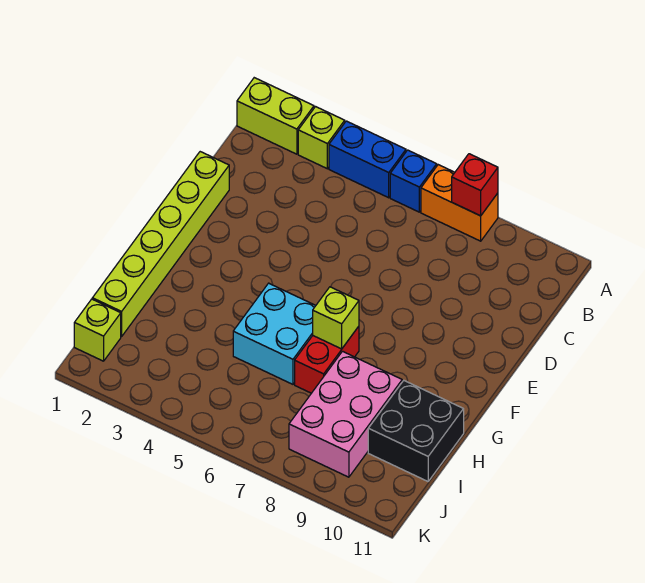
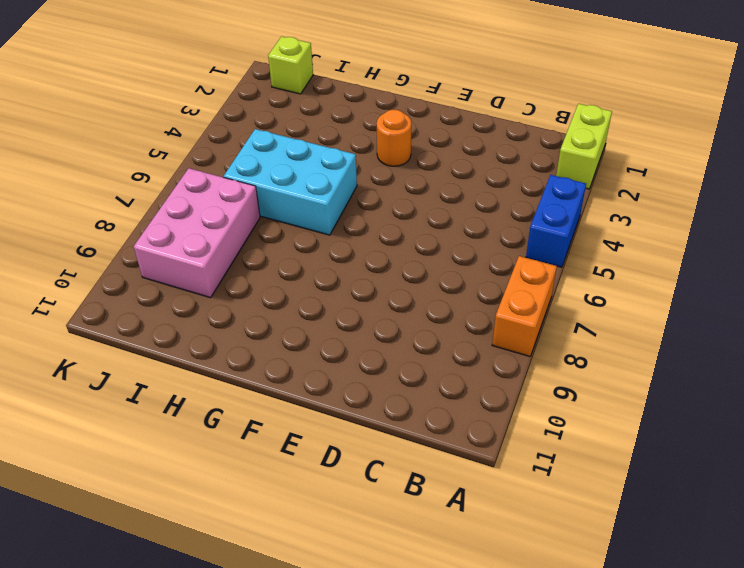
orange 1x1 round brick [377,110,411,166] -> none
cyan 2x3 brick [224,129,357,235] -> cyan 2x2 brick [233,283,316,384]
pink 2x3 brick [134,168,260,298] -> pink 2x3 brick turned to [289,351,402,477]
none -> lime 1x1 brick [298,107,345,169]
none -> blue 1x1 brick [390,150,437,212]
none -> lime 1x6 brick [92,152,229,337]

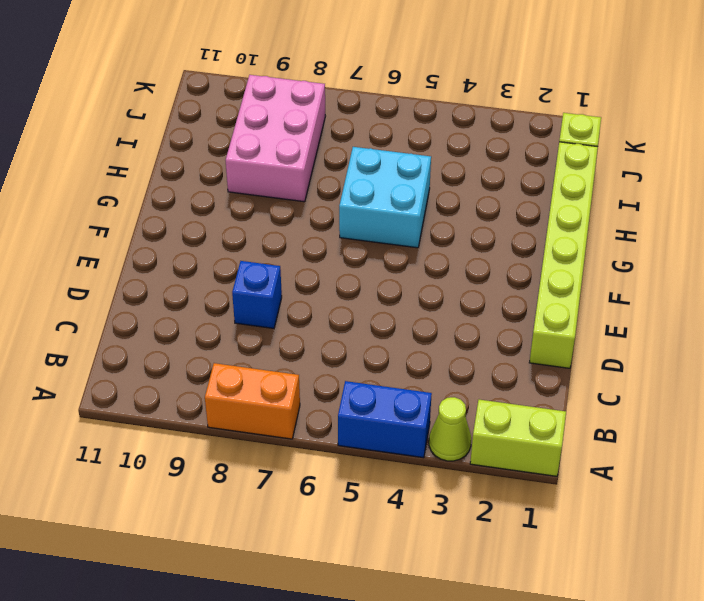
lime 1x1 cone [429,397,471,461] -> lime 1x1 brick [298,107,345,169]
blue 1x1 brick [232,261,282,328] -> blue 1x1 brick moved to [390,150,437,212]
none -> red 1x2 brick [295,326,359,393]
none -> black 2x2 brick [368,381,464,481]
none -> red 1x1 brick [452,154,498,216]

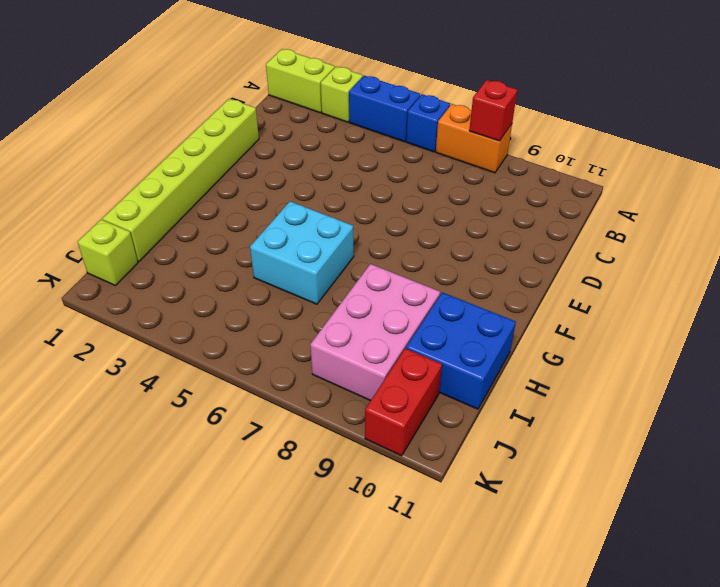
blue 2x2 brick [406,292,516,409] -> black 2x2 brick [368,381,464,481]
red 1x2 brick [365,348,442,456] -> red 1x2 brick moved to [295,326,359,393]
none -> lime 1x1 brick [313,287,359,349]

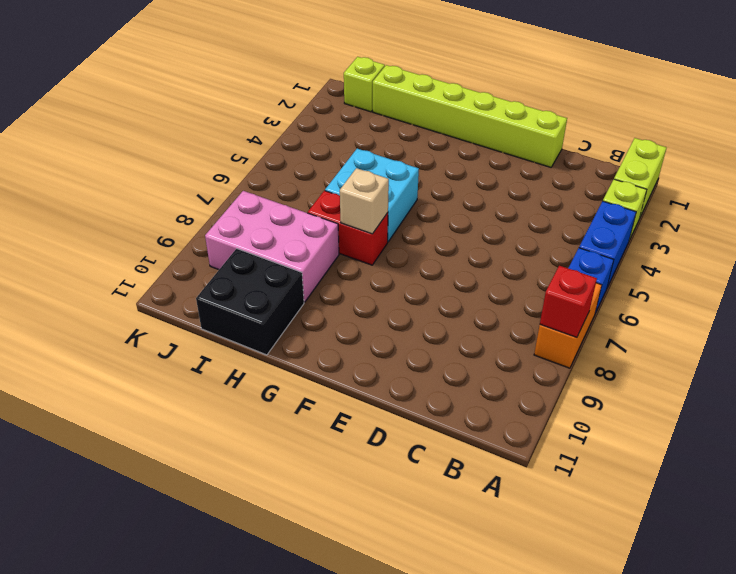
tan 1x1 brick [340,168,389,234] -> lime 1x1 brick [313,287,359,349]

